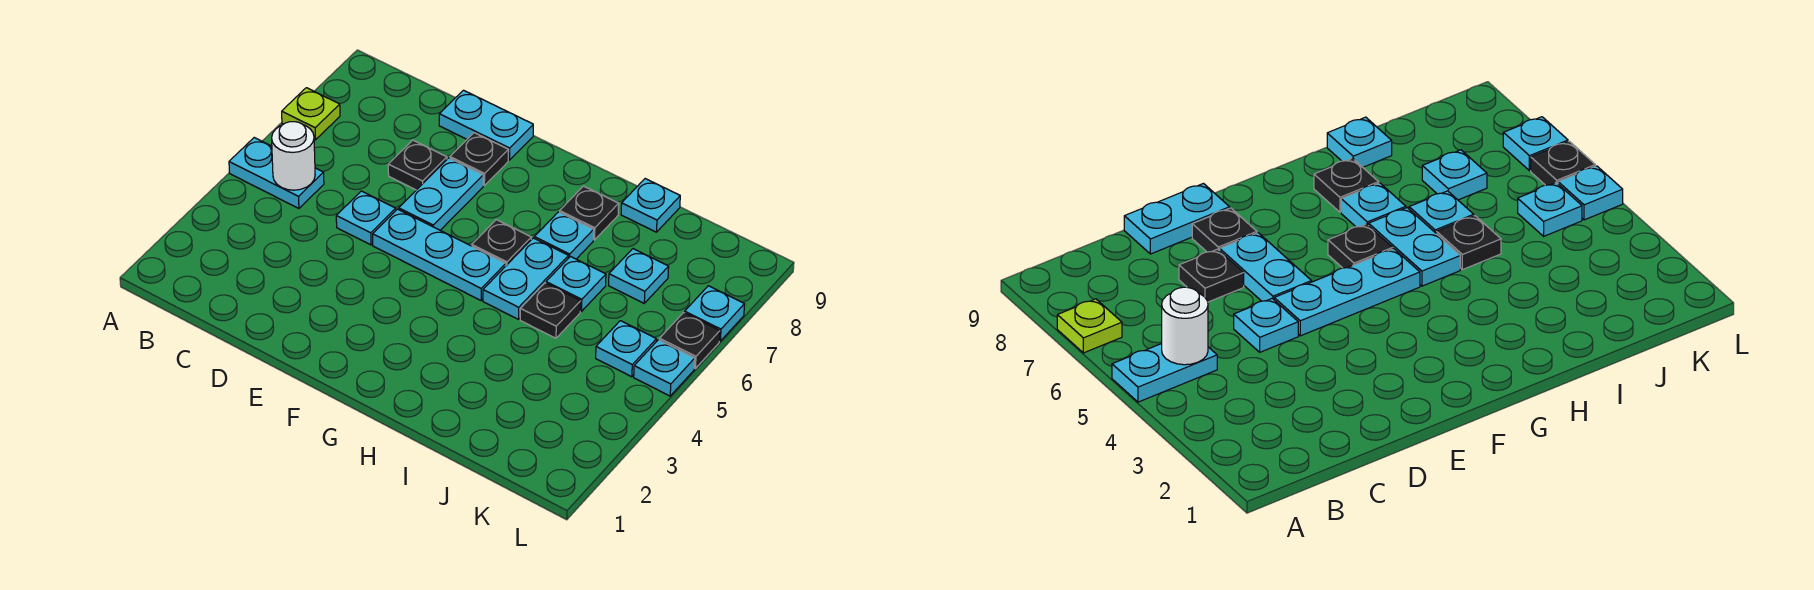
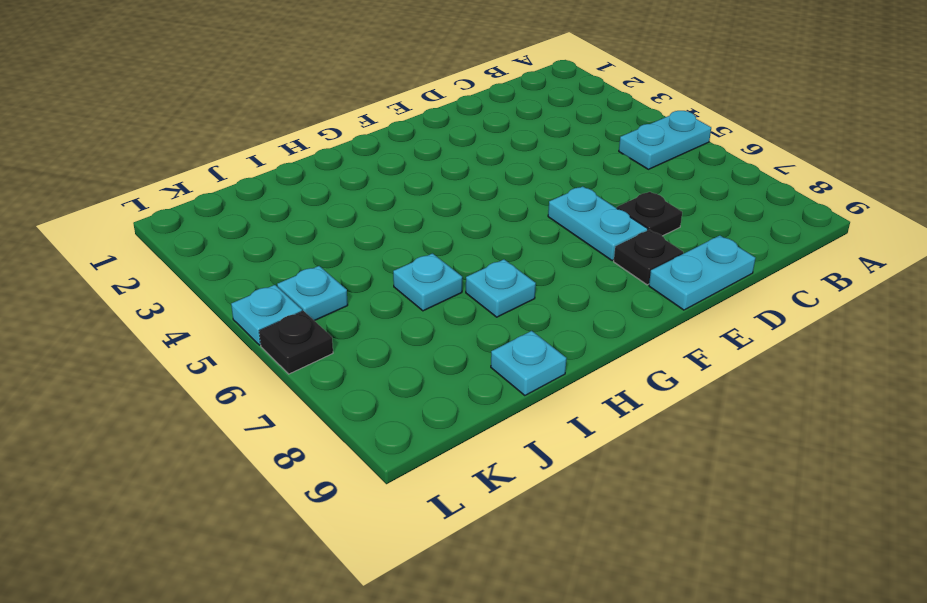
none -> lime 1x1 plate [282,88,340,140]
none -> cyan 1x1 plate [336,191,396,245]
none -> cyan 1x3 plate [373,209,506,300]

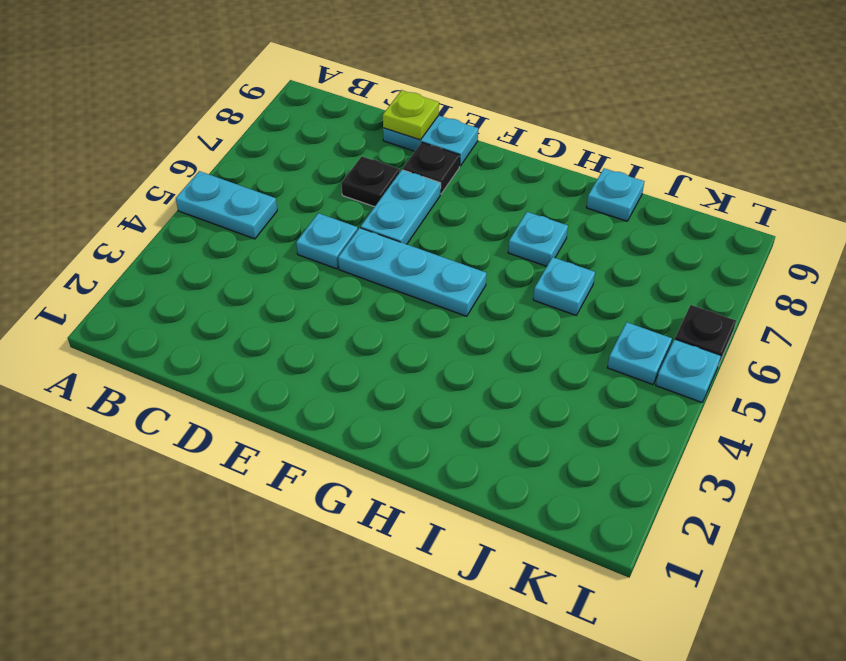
lime 1x1 plate [383,90,439,140] -> lime 1x1 plate moved to [282,88,340,140]
none -> black 1x1 plate [472,220,531,265]
none -> cyan 1x2 plate [483,238,569,319]
none -> black 1x1 plate [560,186,619,240]

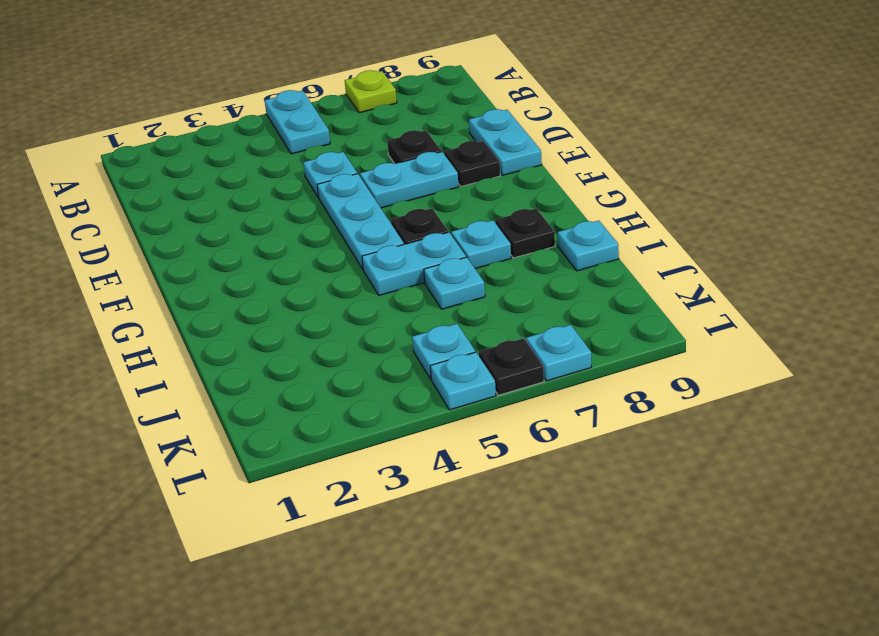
none -> black 1x1 plate [520,283,581,338]
none -> cyan 1x1 plate [609,249,669,303]
none -> white 1x1 round brick [272,122,315,190]

